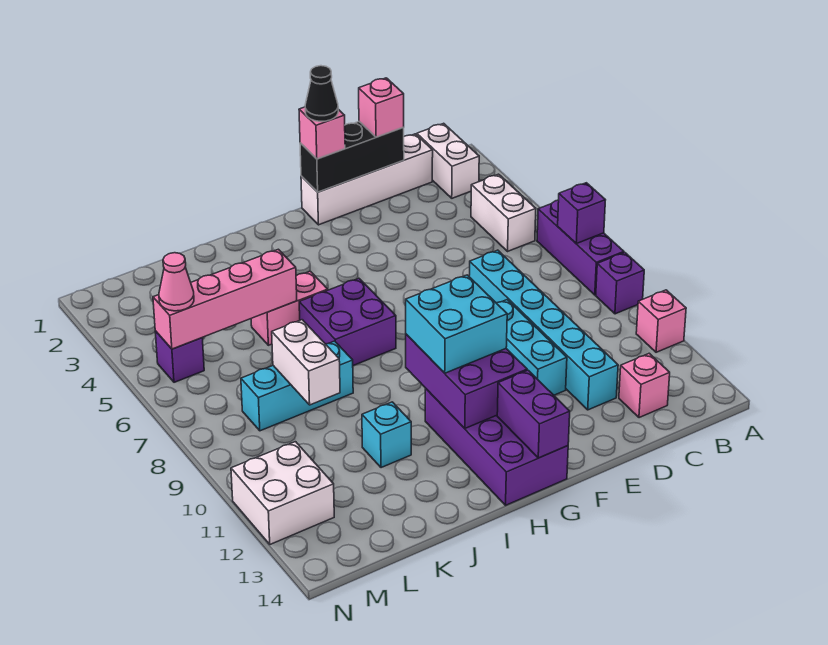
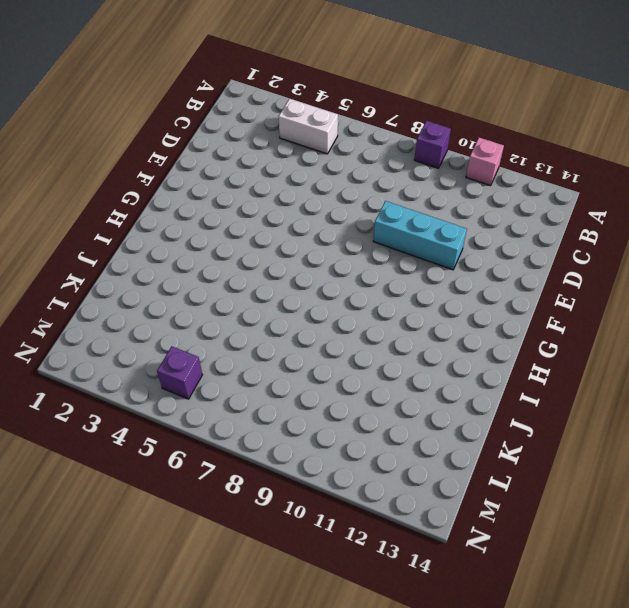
none -> purple 1x3 brick [537,200,624,295]
none -> white 1x2 brick [417,123,479,198]
none -> white 1x4 brick [301,134,433,225]

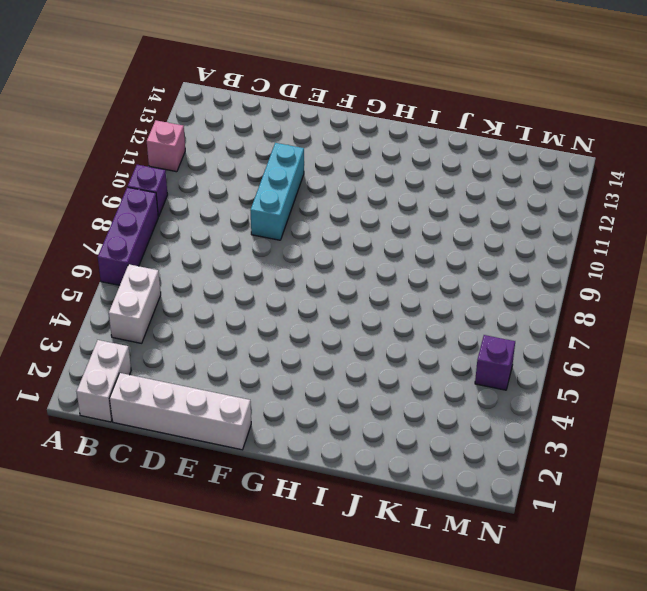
none -> pink 1x1 brick [619,353,670,418]
none -> cyan 1x6 brick [469,250,618,410]
none -> purple 2x4 brick [425,389,568,505]

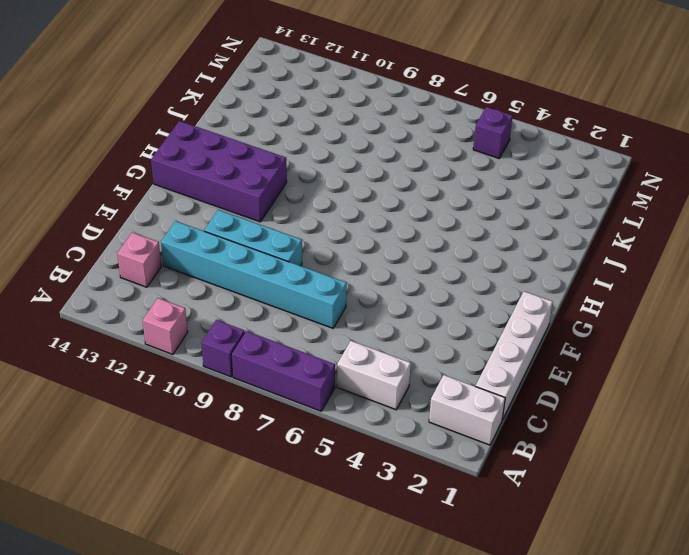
none -> purple 2x2 brick [299,278,396,366]
none -> pink 1x2 brick [251,271,328,345]
none -> cyan 1x3 brick [241,341,353,431]

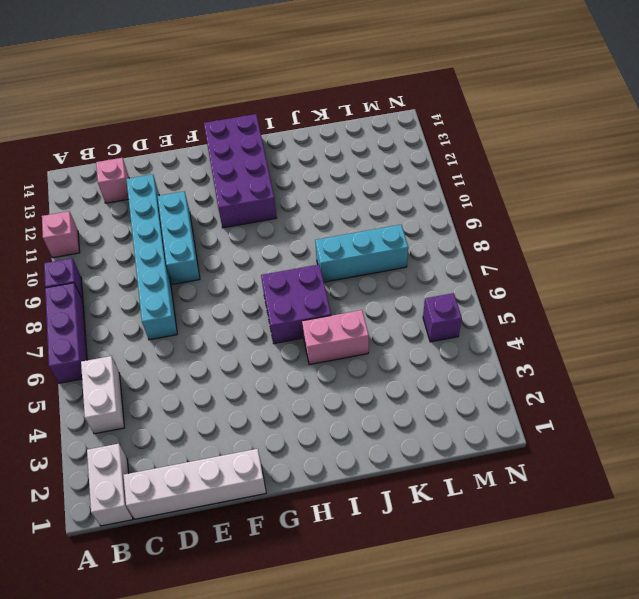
none -> cyan 1x1 brick [362,402,411,468]
none -> white 2x2 brick [231,442,334,544]
none -> purple 1x1 brick [558,183,605,244]

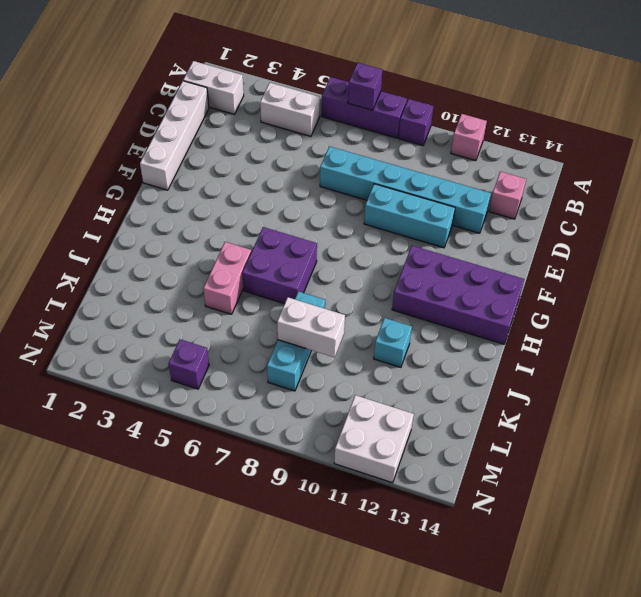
none -> black 1x3 brick [300,122,404,192]
none -> purple 2x3 brick [406,334,527,428]
none -> purple 1x2 brick [497,370,570,458]

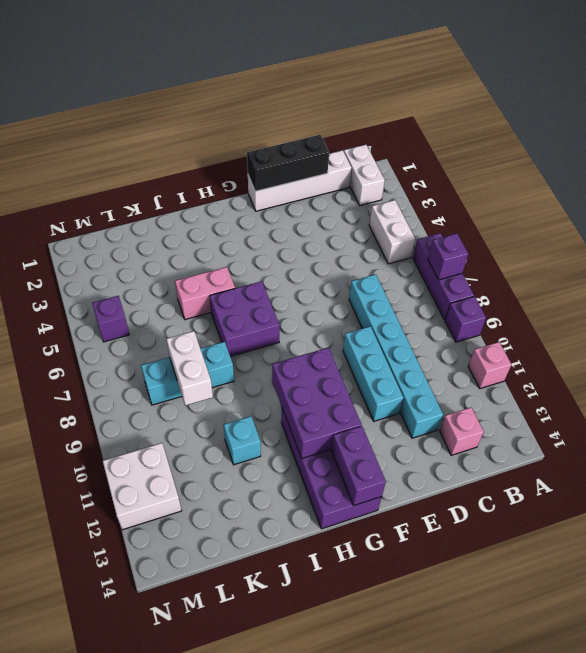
none -> pink 1x4 brick [153,249,297,349]
none -> pink 1x1 brick [359,78,404,137]
none -> pink 1x1 brick [299,107,345,159]

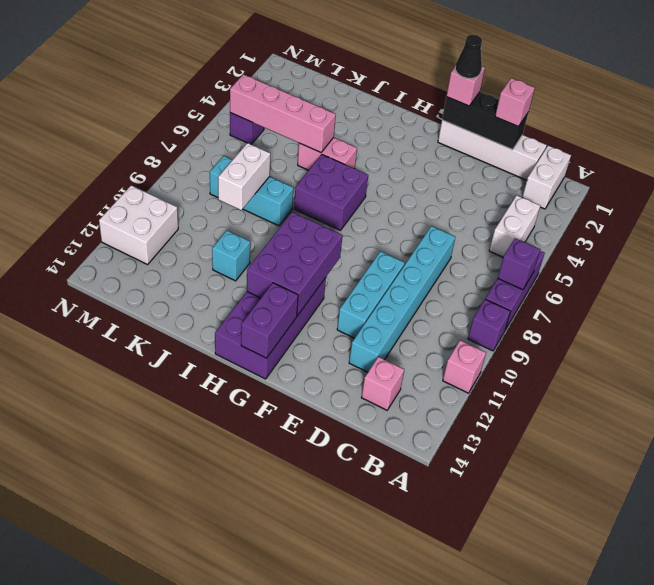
none -> cyan 2x2 brick [406,275,507,373]
none -> pink 1x1 cone [159,253,194,311]

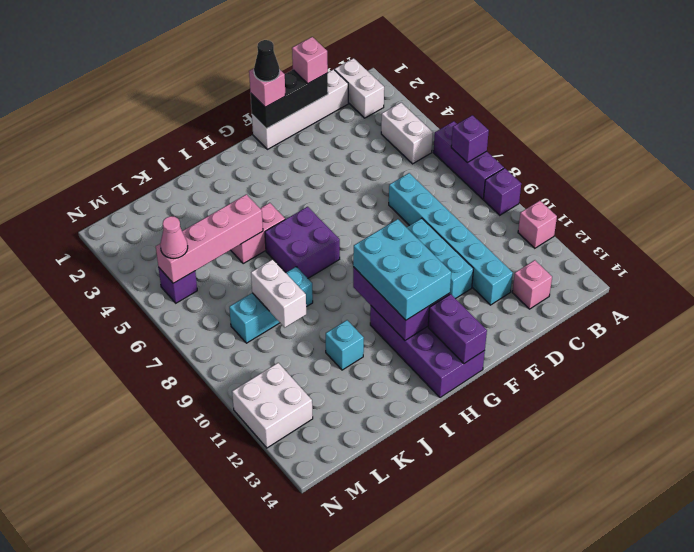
cyan 2x3 brick [353,219,451,320] -> cyan 2x2 brick [406,275,507,373]

